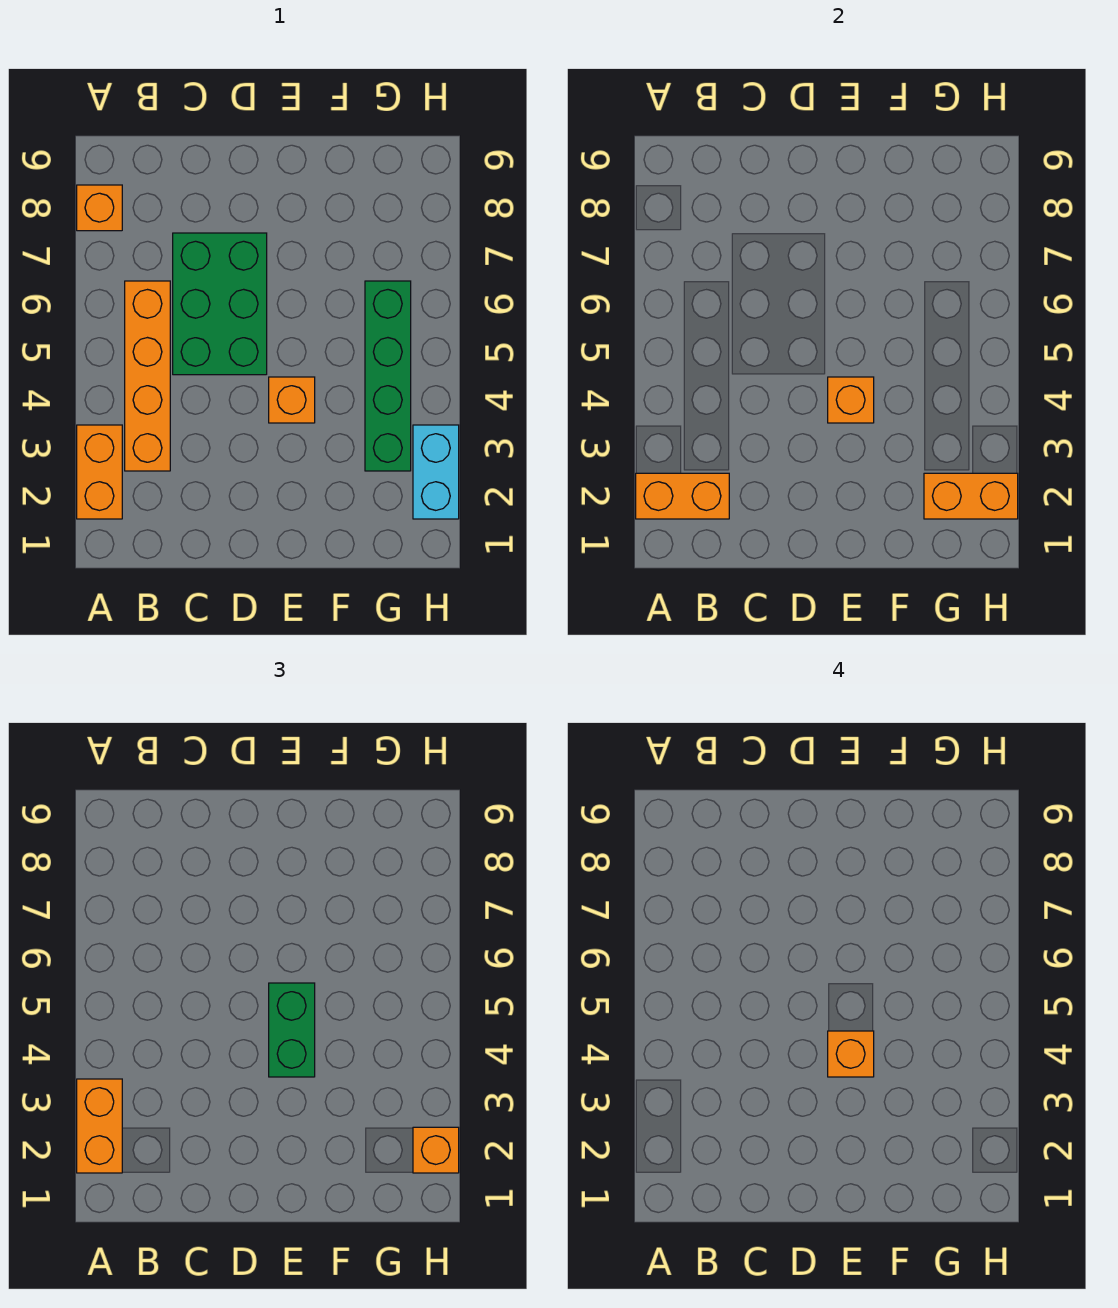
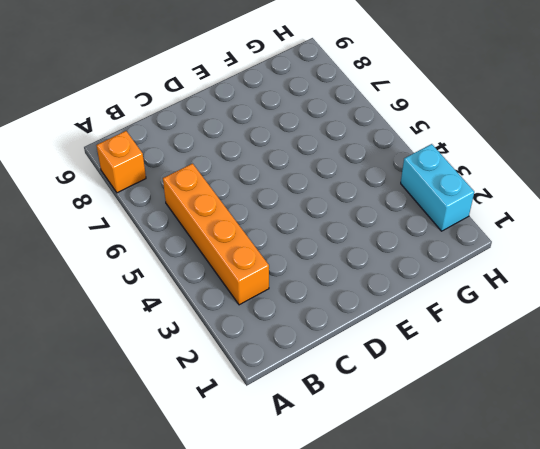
none -> orange 1x2 brick [77,425,122,519]
none -> green 2x3 brick [173,233,267,375]
none -> orange 1x1 brick [269,377,315,423]

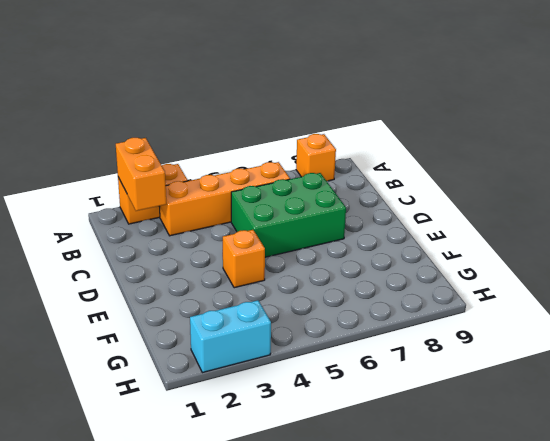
none -> green 1x4 brick [365,281,411,471]
none -> orange 1x1 brick [828,377,874,423]
none -> orange 1x2 brick [924,473,1018,519]

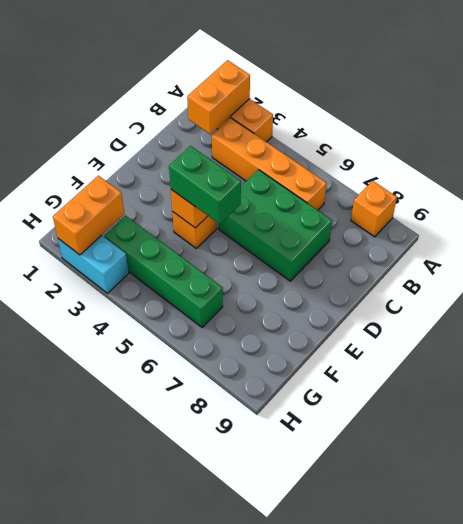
none -> orange 1x2 brick [77,1079,122,1173]
none -> orange 1x1 brick [413,1127,459,1173]
none -> orange 1x1 brick [828,1031,874,1077]

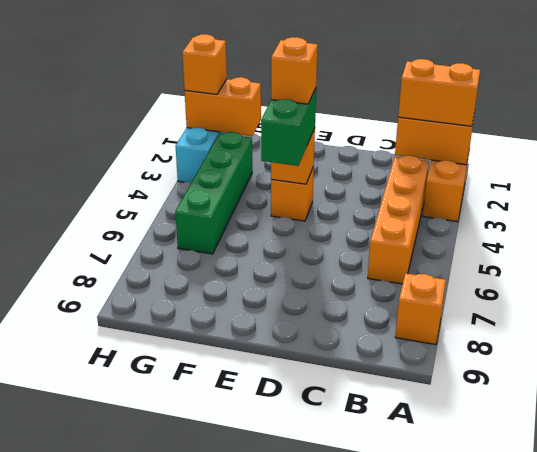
orange 1x2 brick [398,59,480,126] -> orange 1x2 brick turned to [77,1079,122,1173]
none -> green 2x3 brick [173,233,267,375]

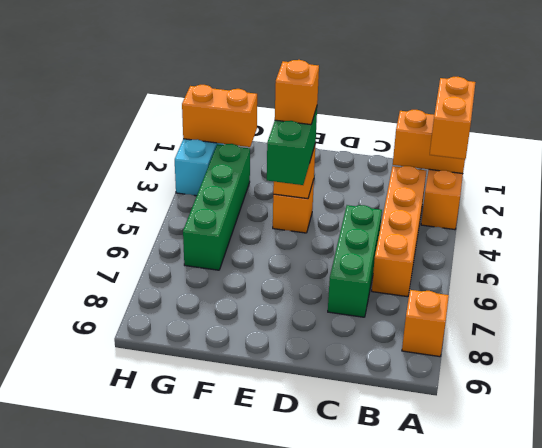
green 1x3 brick [328,205,382,317] -> green 2x3 brick [173,233,267,375]
none -> orange 1x1 brick [413,1127,459,1173]

